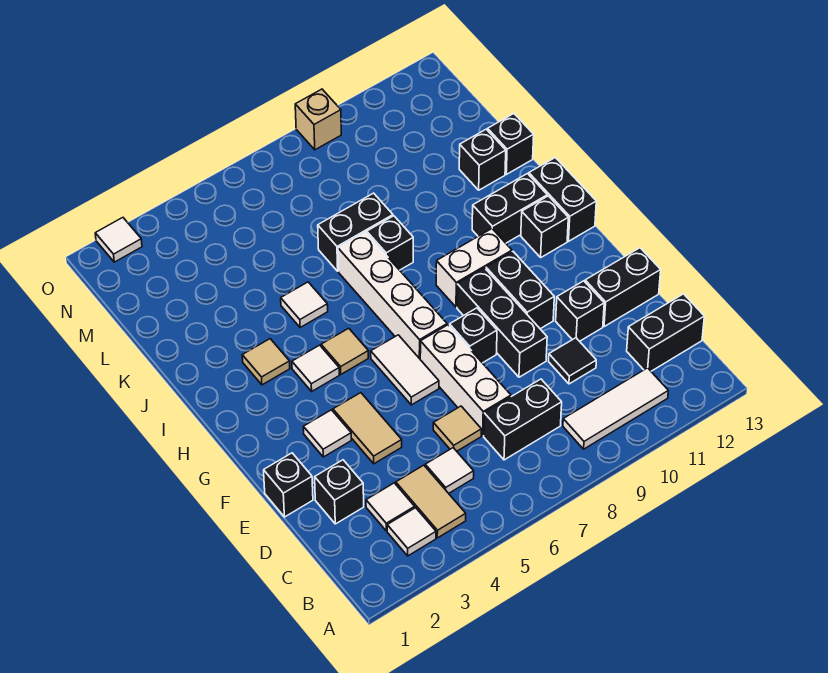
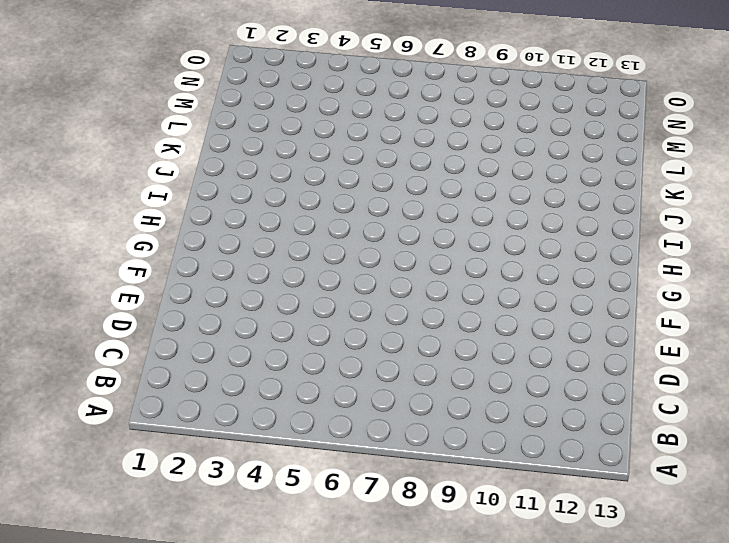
none -> white 1x1 tile [387,508,436,556]
none -> tan 1x2 tile [396,465,466,538]
none -> white 1x3 tile [563,368,668,449]
none -> white 1x1 tile [366,483,415,531]

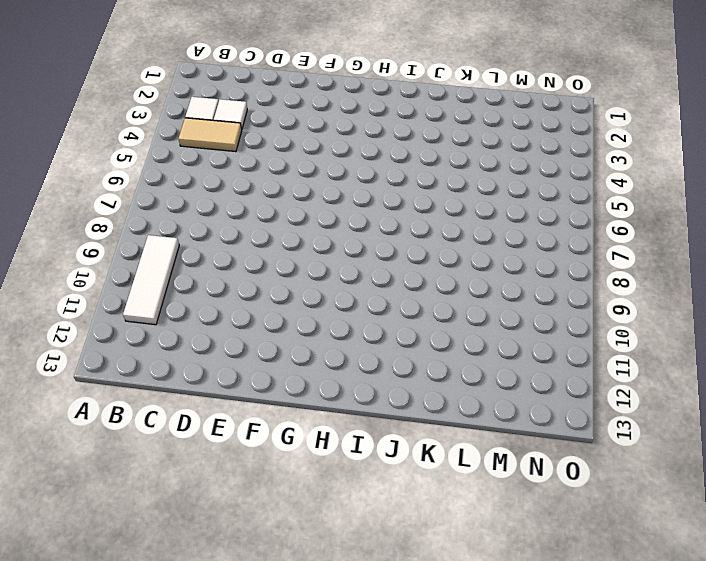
none -> white 1x1 tile [425,448,474,493]
none -> black 1x2 brick [484,379,562,460]
none -> black 1x2 brick [627,294,704,371]
none -> black 1x1 brick [315,460,364,524]

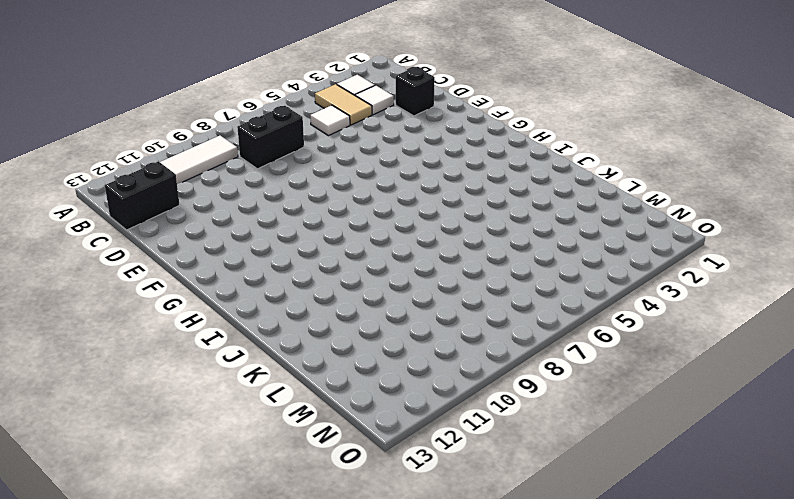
none -> tan 1x1 tile [433,406,481,451]
none -> white 1x3 brick [420,325,511,435]
none -> black 1x1 tile [549,338,596,384]
none -> black 1x1 brick [264,453,313,517]

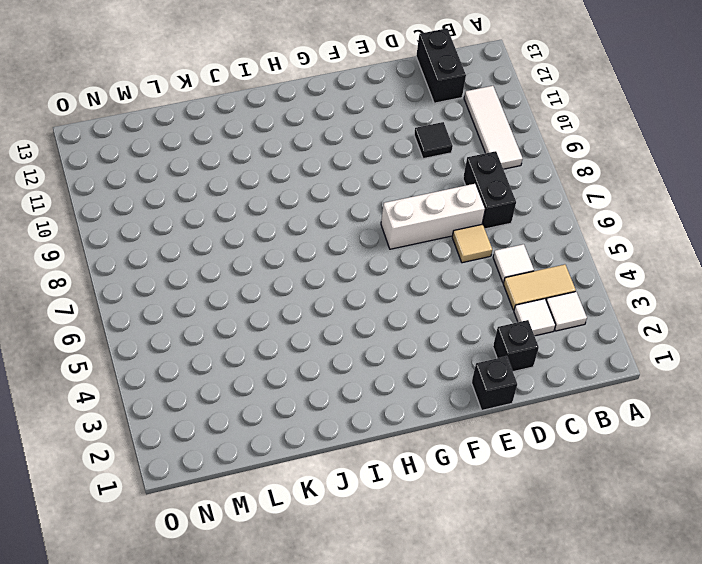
none -> tan 1x2 tile [333,393,402,464]
none -> black 1x3 brick [457,268,547,377]
none -> black 1x1 brick [556,281,604,341]
none -> black 1x2 brick [585,248,661,327]

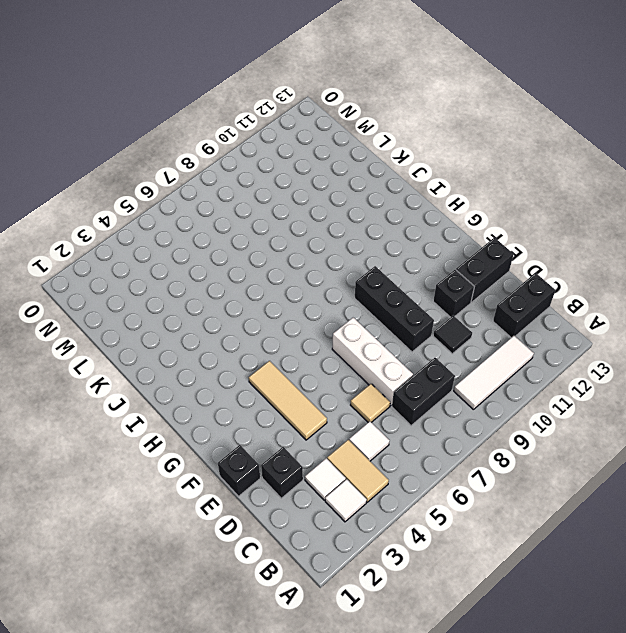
tan 1x3 tile [249,361,327,440] -> tan 1x2 tile [333,393,402,464]
none -> white 1x1 tile [303,410,351,457]
none -> white 1x2 tile [371,335,439,405]
none -> black 1x1 brick [450,308,497,363]
none -> black 1x2 brick [486,252,554,329]

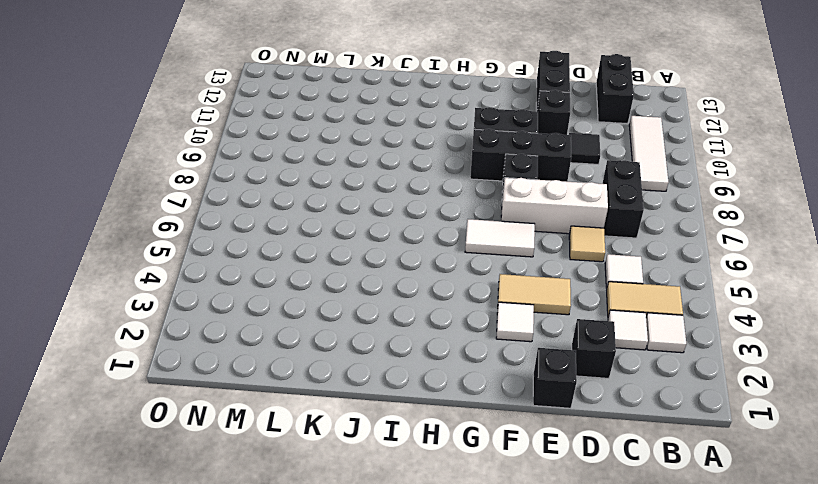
none -> white 1x4 brick [338,232,447,359]
none -> white 1x1 tile [292,345,339,391]
none -> tan 1x1 tile [321,328,368,374]
none -> white 1x2 brick [436,229,512,307]

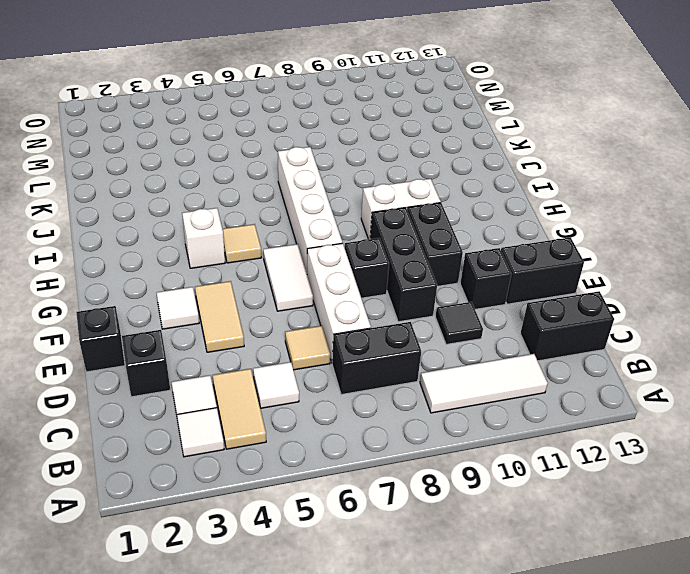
white 1x1 brick [182,208,225,268] -> white 1x1 tile [292,345,339,391]
none -> black 1x1 brick [521,196,568,257]
none -> black 1x2 brick [529,158,596,241]
none -> tan 1x1 tile [242,339,290,385]
none -> black 1x2 brick [472,174,547,243]

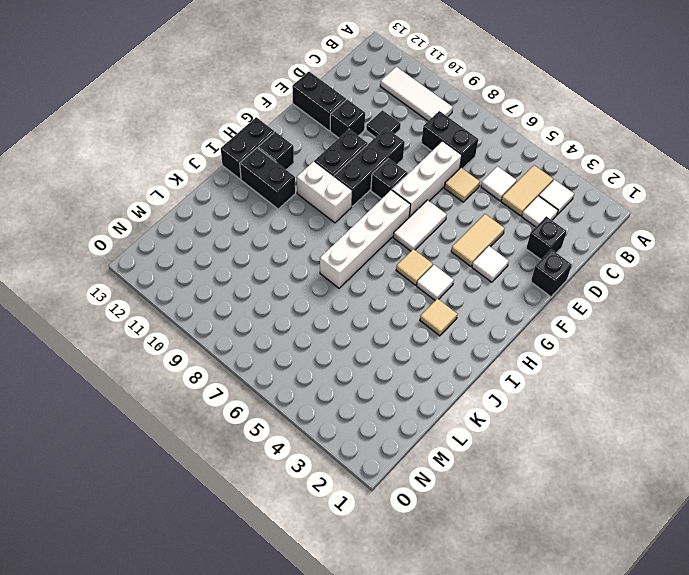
none -> black 1x2 brick [627,294,704,371]
none -> white 1x1 tile [281,282,328,328]
none -> black 1x1 brick [367,216,413,270]
none -> black 1x2 brick [318,193,393,271]

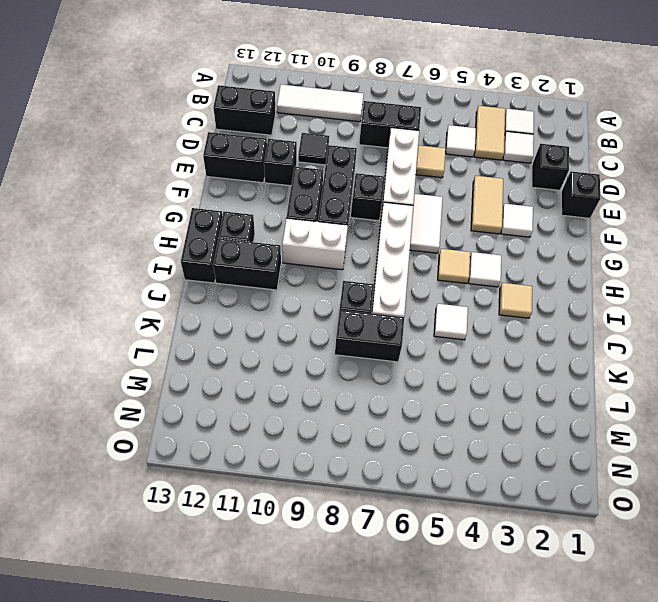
none -> black 1x1 brick [459,129,506,190]
none -> black 1x1 brick [488,114,534,174]
none -> white 1x1 tile [95,218,142,262]
none -> tan 1x1 brick [295,89,341,150]

